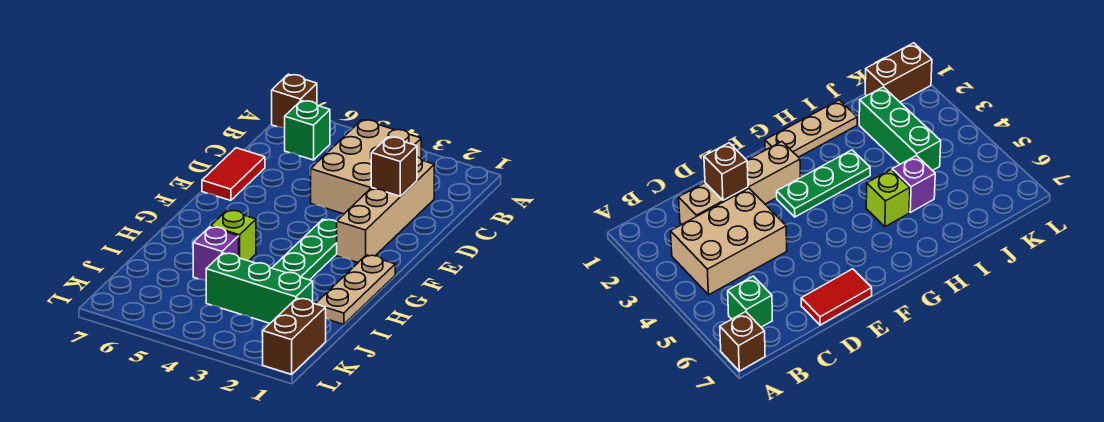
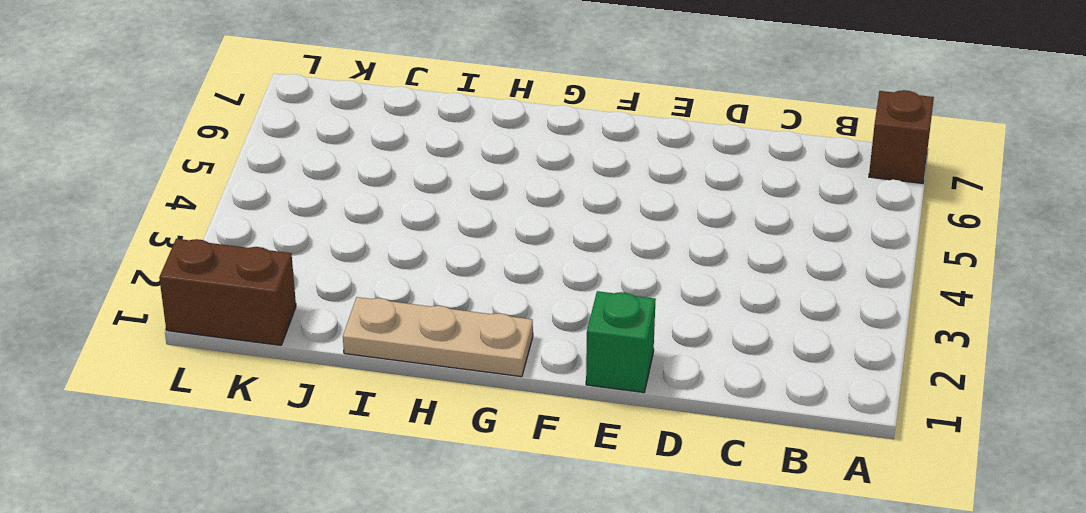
green 1x1 brick [586,291,656,392] -> green 1x1 brick moved to [285,101,330,160]
none -> tan 2x3 brick [311,120,421,214]
none -> tan 1x4 brick [336,157,434,262]
none -> red 1x2 tile [202,148,265,201]

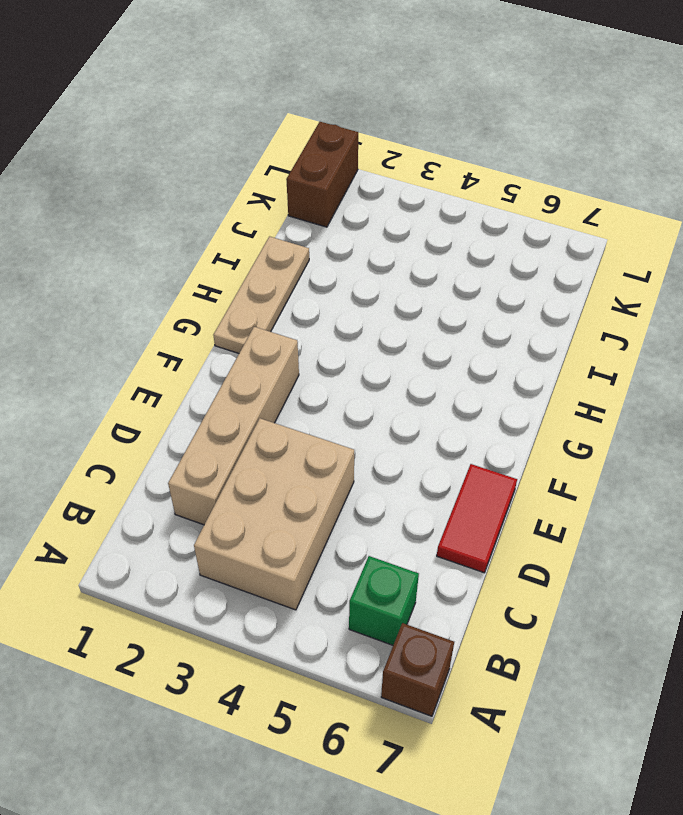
none -> green 1x3 plate [272,219,337,280]
none -> lime 1x1 brick [210,210,256,261]
none -> purple 1x1 brick [193,227,239,281]

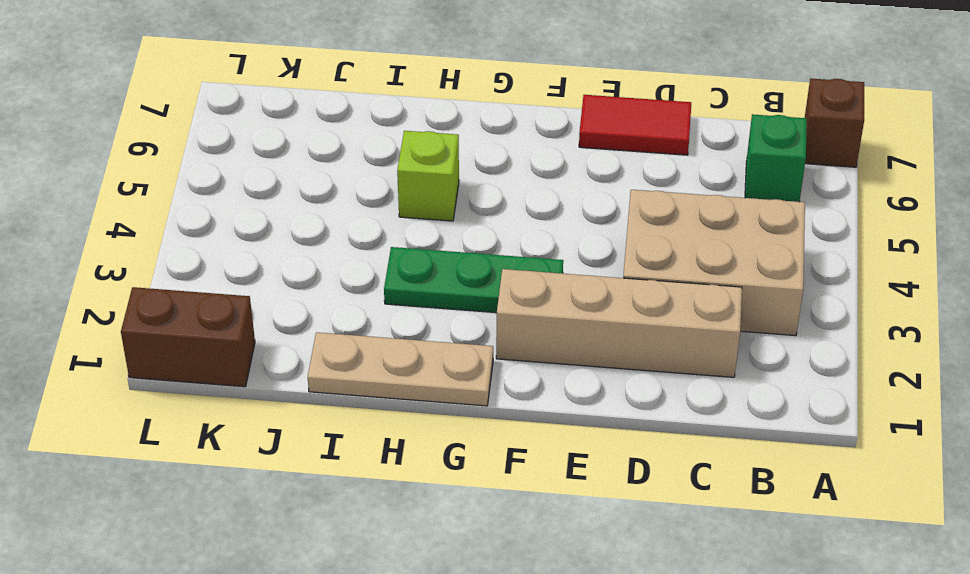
none -> purple 1x1 brick [193,227,239,281]
none -> green 1x3 brick [206,253,313,323]
none -> brown 1x1 brick [371,137,417,196]

